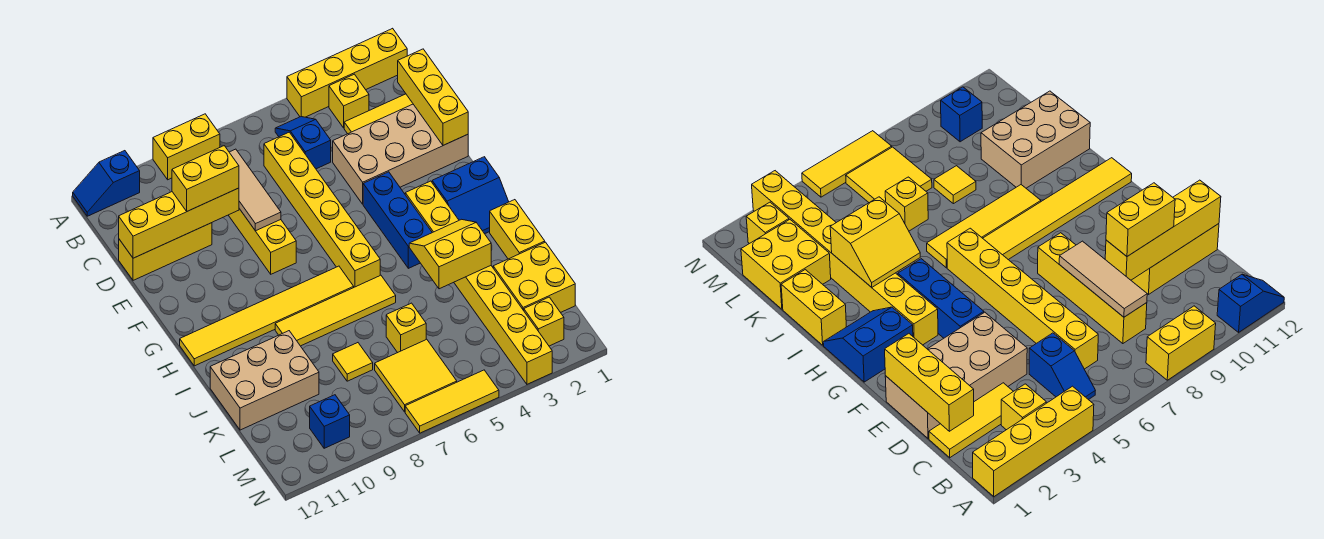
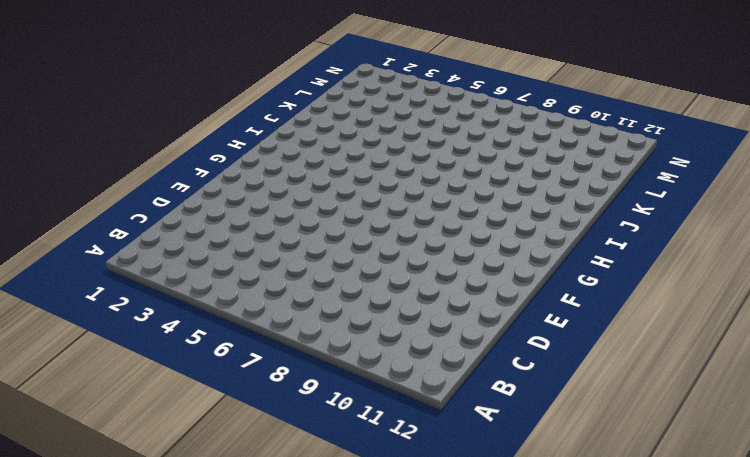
none -> yellow 1x4 brick [287,28,407,117]
none -> yellow 1x2 brick [153,114,220,180]
none -> blue 1x2 slope [73,151,140,216]

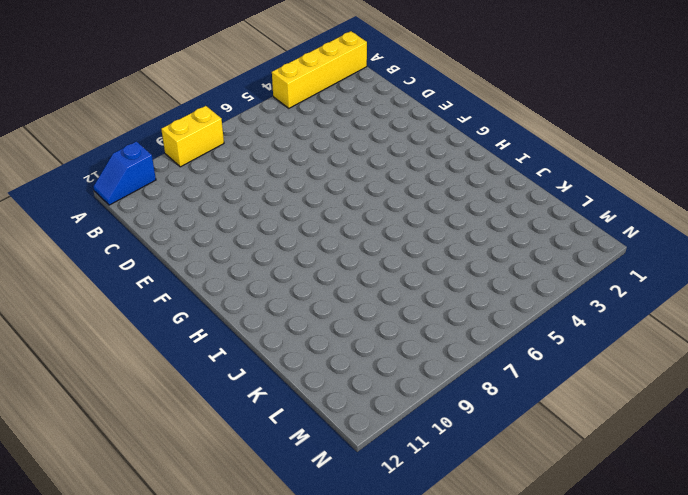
none -> yellow 1x1 brick [329,74,369,128]
none -> blue 1x2 slope [275,117,331,169]
none -> yellow 1x3 tile [344,94,413,134]

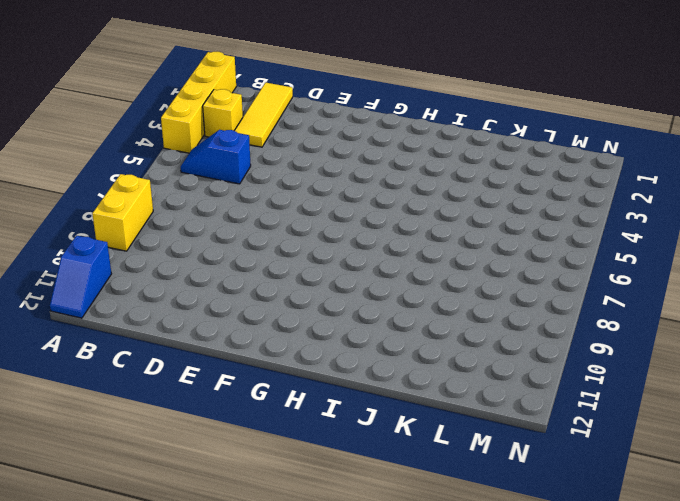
none -> yellow 1x6 brick [264,132,380,287]
none -> yellow 1x4 brick [229,209,296,274]
none -> tan 2x4 brick [333,104,468,204]

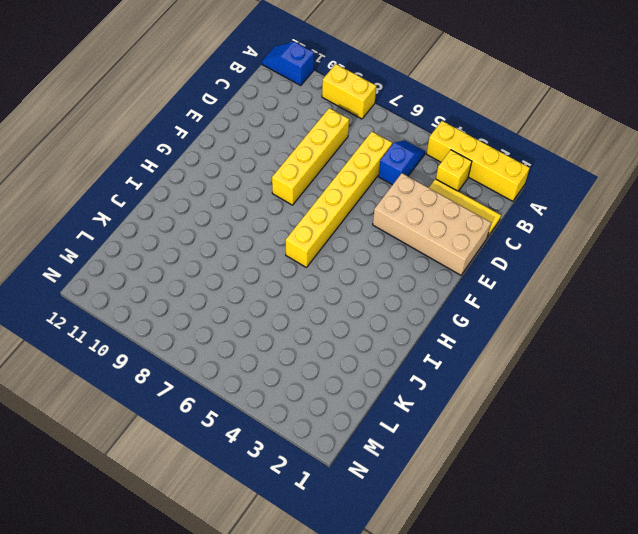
none -> yellow 1x3 brick [119,223,212,280]
none -> blue 1x3 brick [363,172,432,268]
none -> blue 2x2 slope [432,157,509,234]

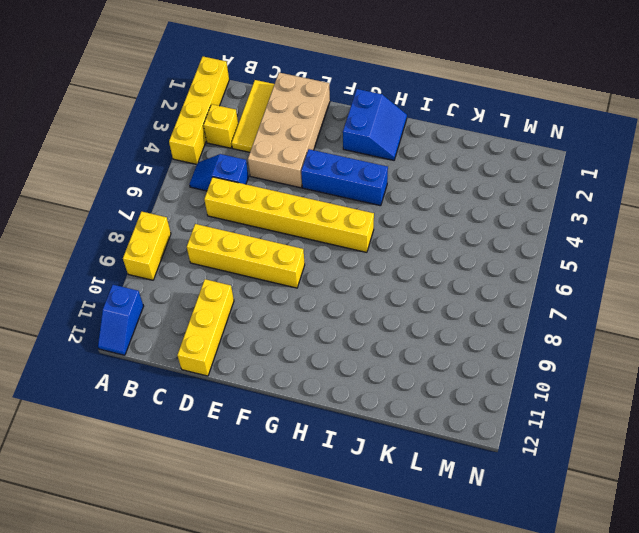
none -> yellow 1x8 brick [405,181,552,384]
none -> yellow 1x6 tile [180,266,354,366]
none -> yellow 1x2 brick [490,200,545,259]

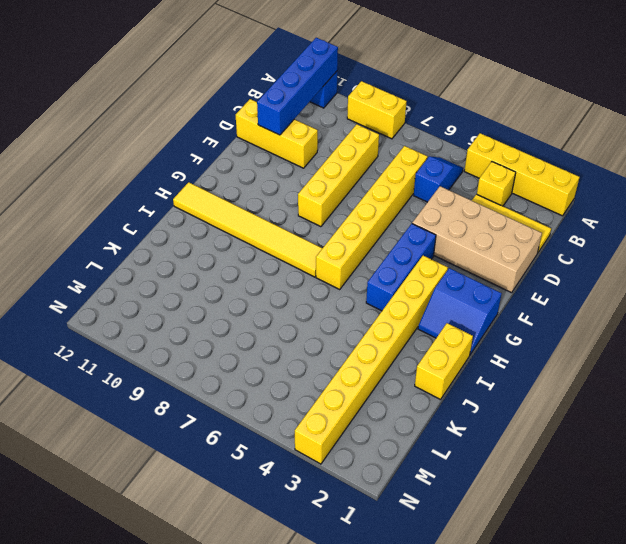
blue 1x4 brick [257,38,338,135] -> yellow 1x4 brick [119,188,239,258]
none -> yellow 1x4 tile [275,275,396,346]
none -> tan 2x3 brick [210,331,319,430]
none -> yellow 2x2 brick [493,242,575,312]

